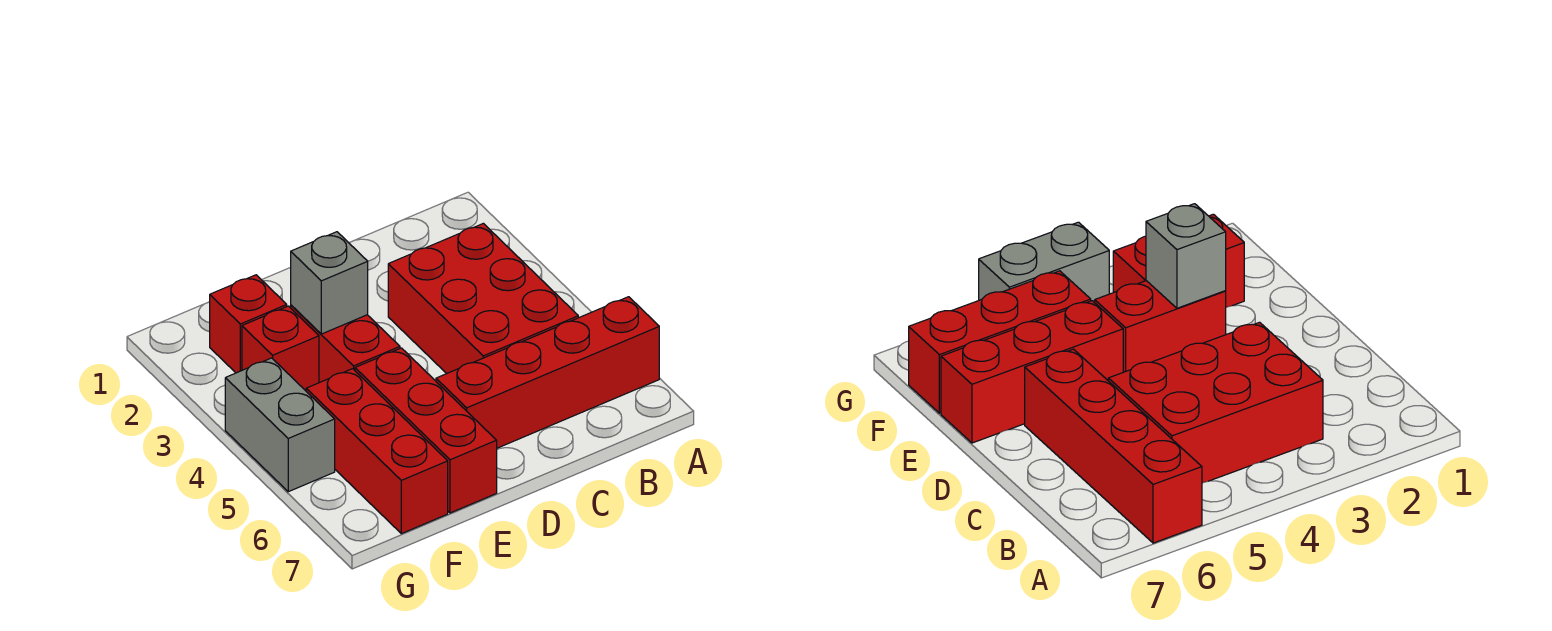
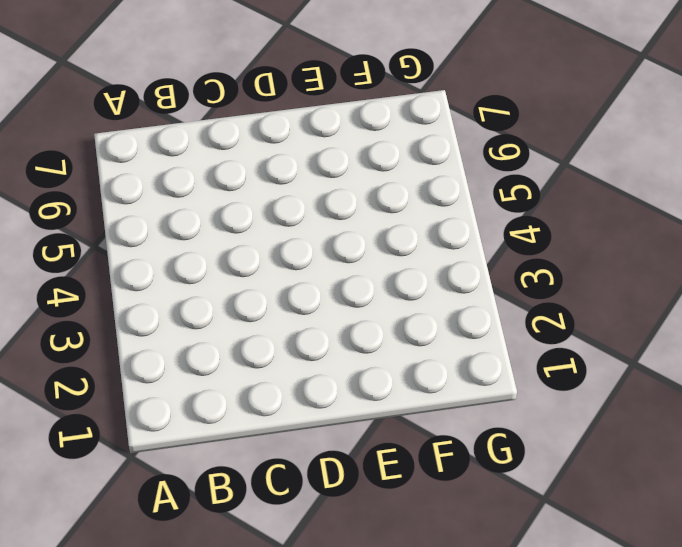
none -> red 1x4 brick [436,297,659,448]
none -> red 2x3 brick [388,223,578,374]

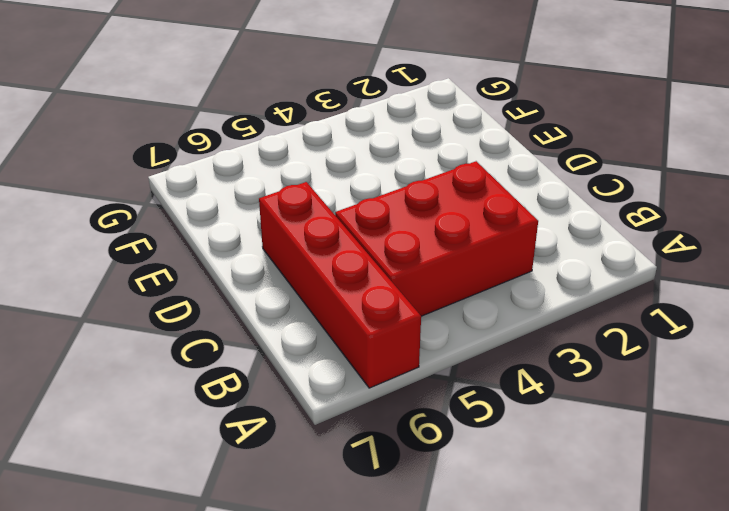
none -> red 1x2 brick [291,305,400,383]
none -> red 1x3 brick [355,348,497,513]

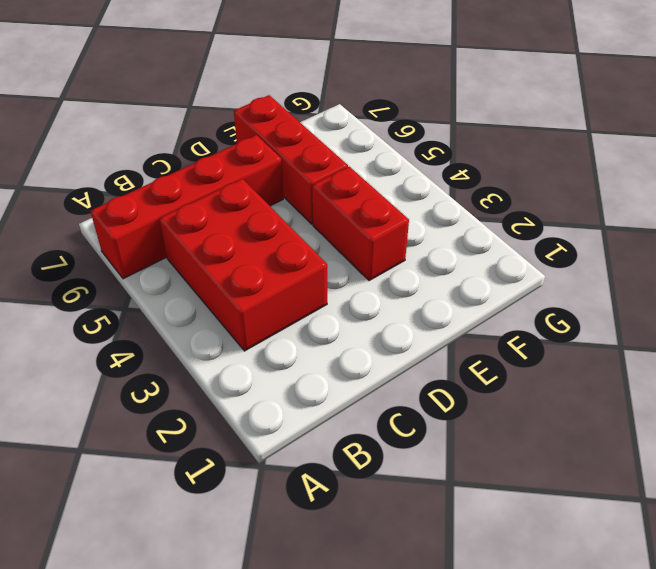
none -> red 1x1 brick [210,275,287,373]
none -> red 1x1 brick [242,306,319,391]

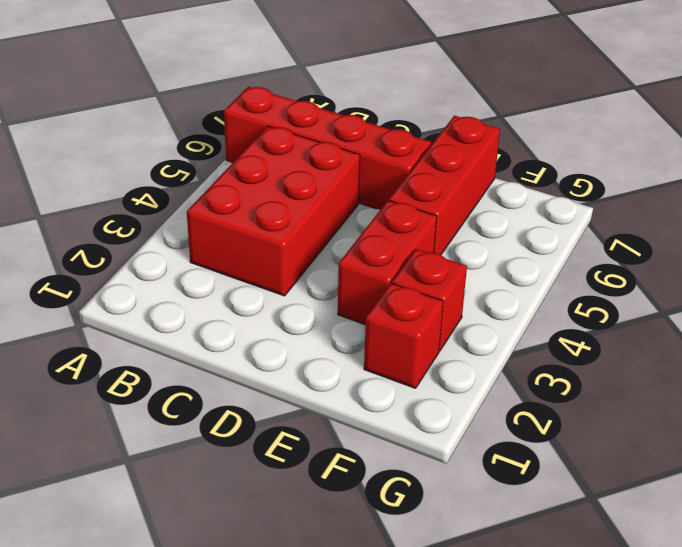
none -> red 1x3 brick [306,369,448,534]
none -> grey 1x2 brick [225,358,335,492]

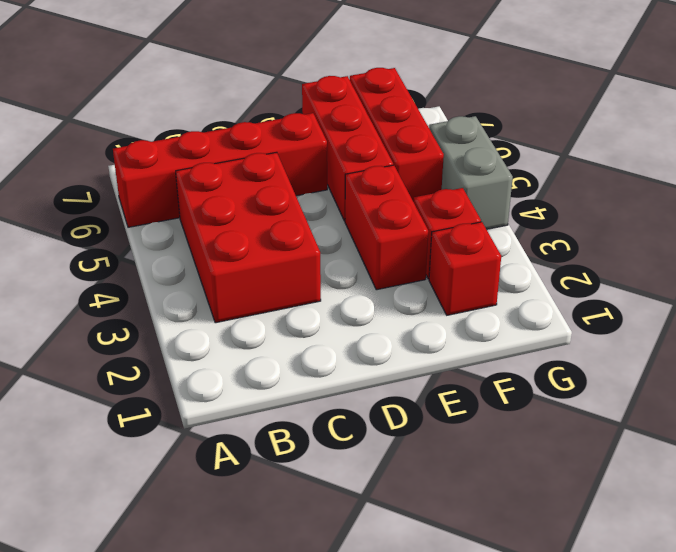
none -> grey 1x1 brick [291,232,368,334]

